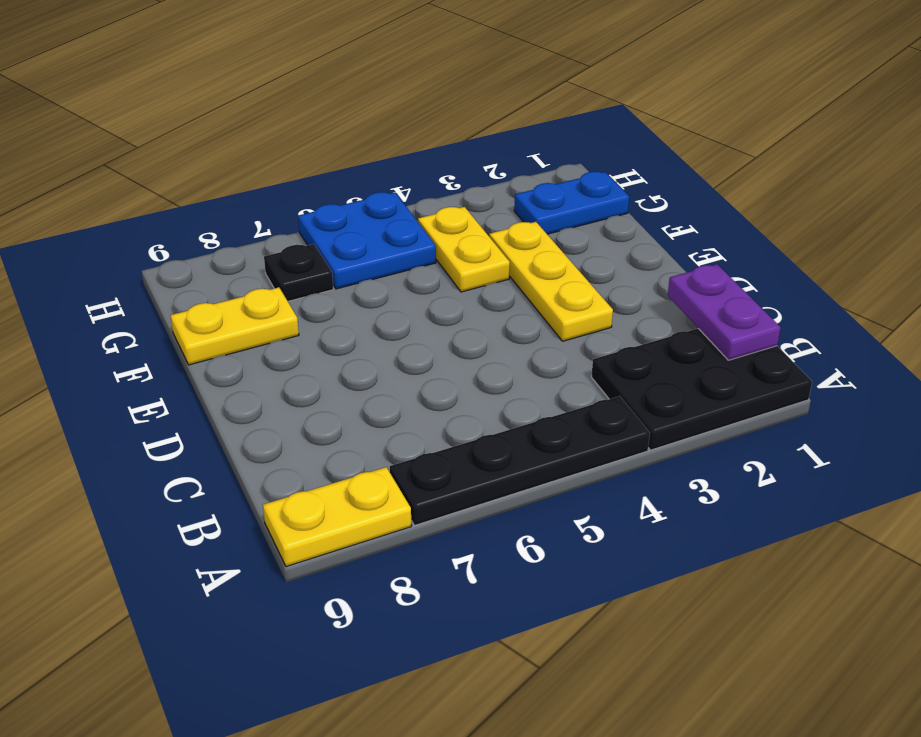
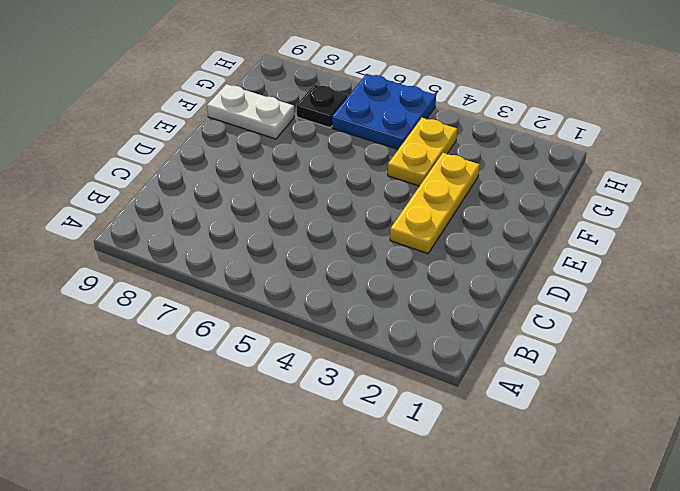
white 1x2 plate [207,84,294,139] -> yellow 1x2 plate [170,287,299,365]
none -> black 2x3 plate [592,329,812,450]
none -> black 1x4 plate [390,396,650,525]

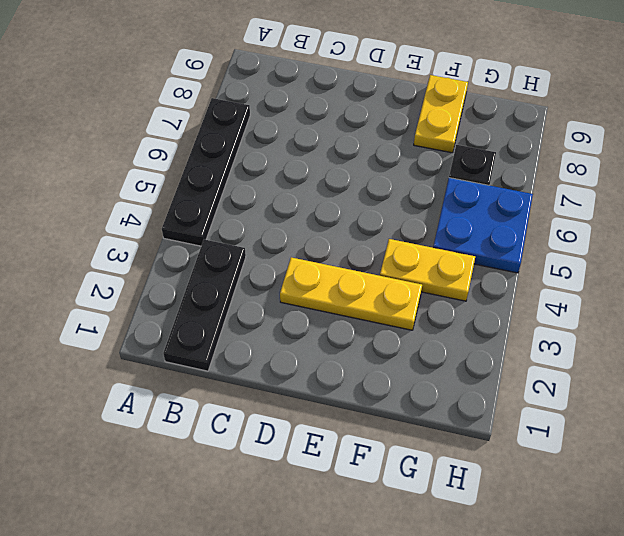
black 1x3 plate [163,239,246,371] -> black 2x3 plate [592,329,812,450]
none -> yellow 1x2 plate [263,467,411,567]
none -> blue 1x2 plate [514,172,629,234]

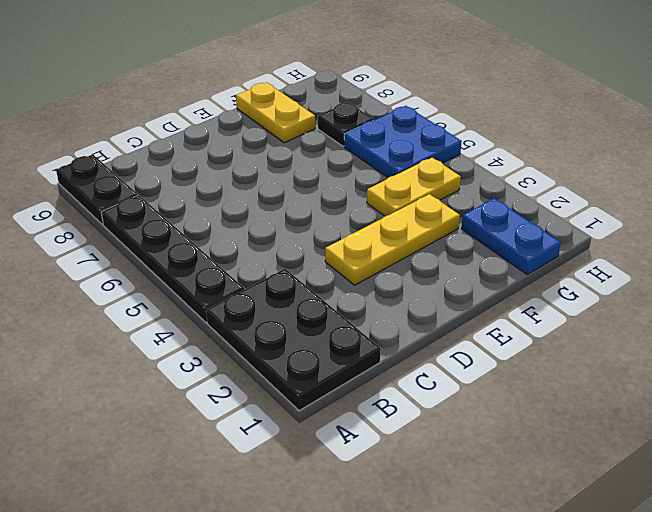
black 1x2 plate [56,154,138,224] -> yellow 1x2 plate [263,467,411,567]
none -> purple 1x2 plate [668,264,781,360]

